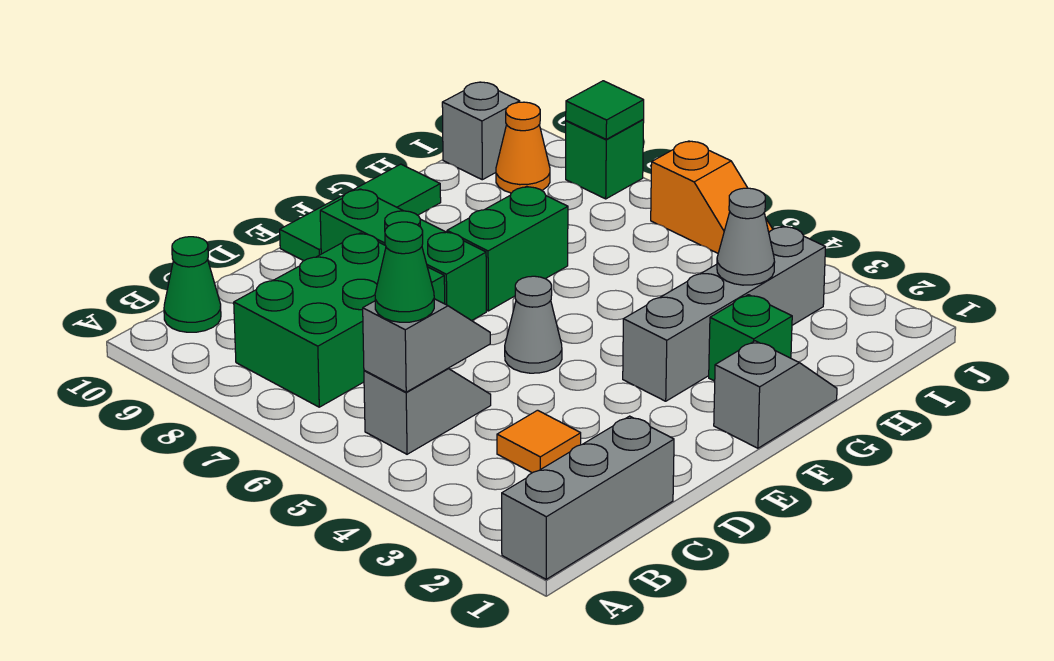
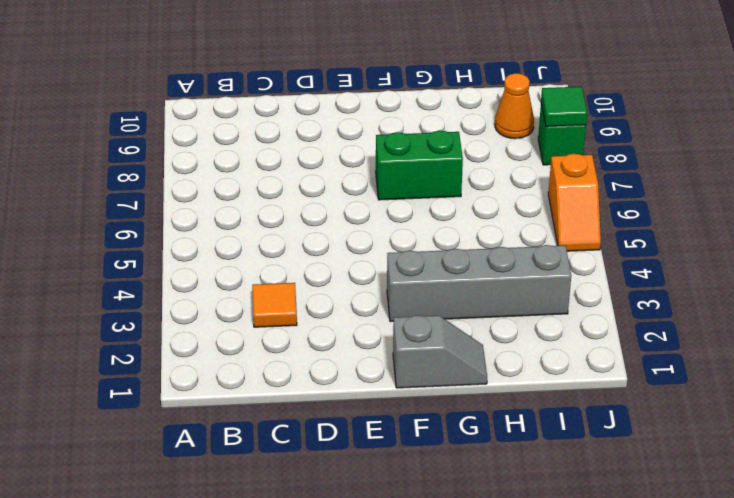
none -> grey 1x3 brick [502,416,674,579]
none -> grey 1x2 slope [364,369,491,454]
none -> green 2x3 brick [234,233,445,407]

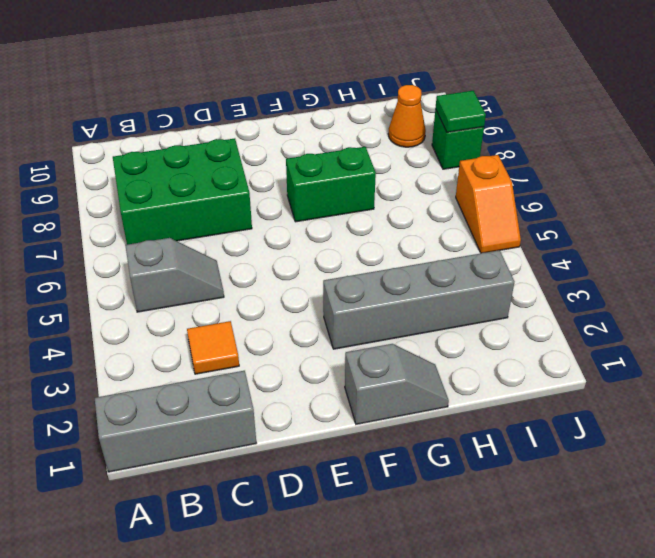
none -> green 1x1 cone [164,237,221,332]
none -> grey 1x1 cone [505,276,562,373]
none -> green 1x3 brick [320,189,486,321]

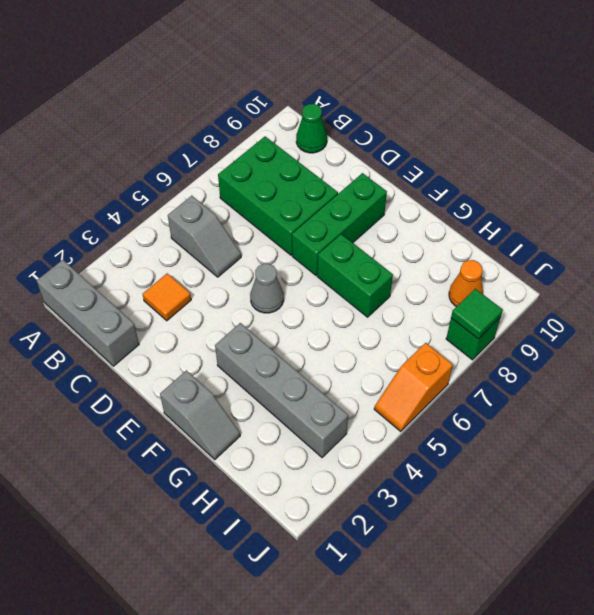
none -> green 1x3 tile [280,164,441,261]
none -> green 1x1 brick [709,295,792,381]
none -> grey 1x1 brick [442,82,520,180]

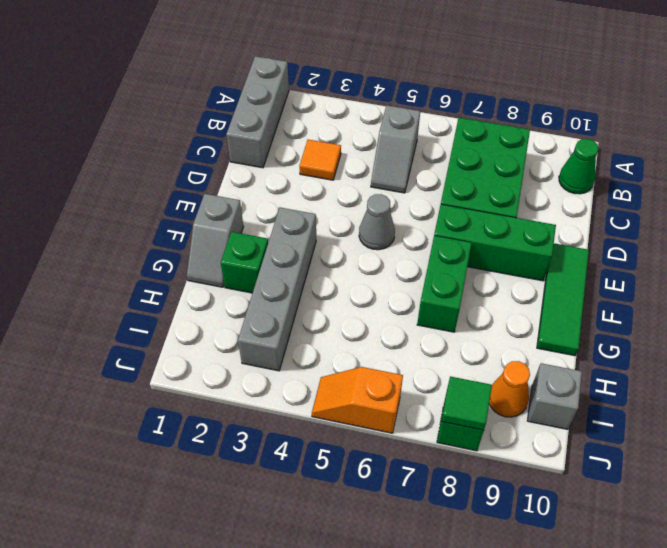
none -> grey 1x2 slope [363,299,490,392]
none -> grey 1x1 cone [717,188,775,285]
none -> green 1x1 cone [375,222,434,322]

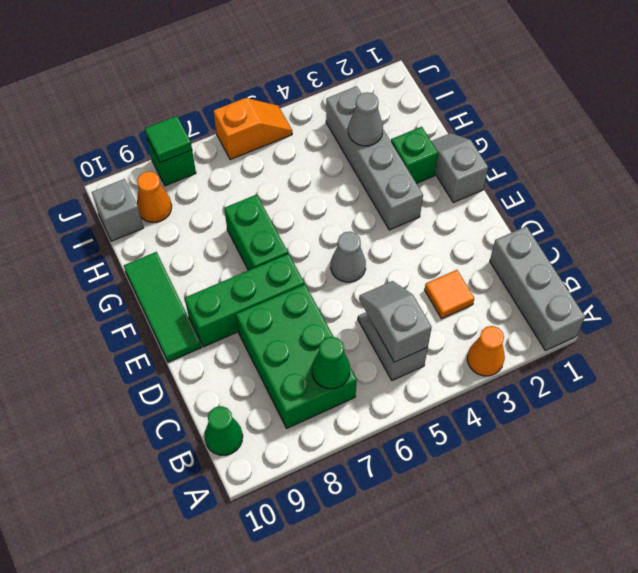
orange 1x1 cone [467,326,505,376] -> none
green 1x1 cone [312,337,350,389] -> green 1x1 cone moved to [375,222,434,322]

